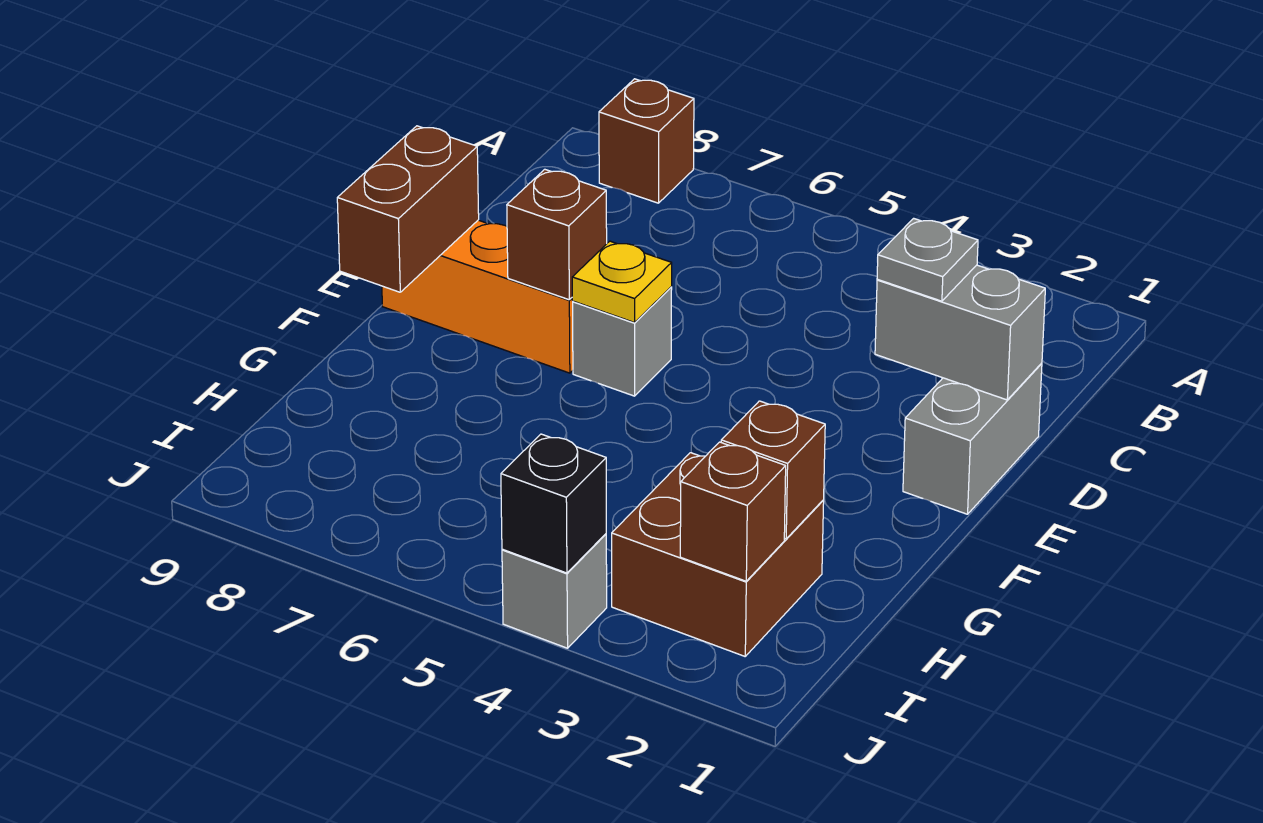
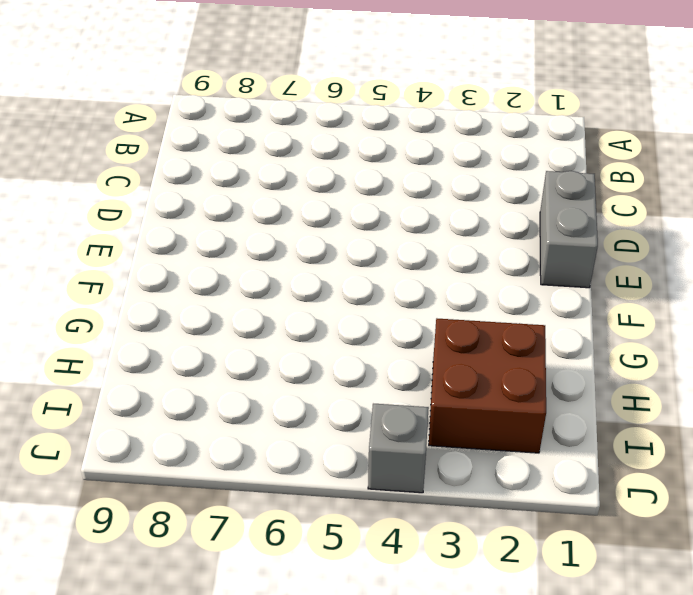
none -> brown 1x1 brick [599,79,694,203]
none -> grey 1x1 brick [573,287,672,396]
none -> orange 1x3 brick [382,220,573,373]

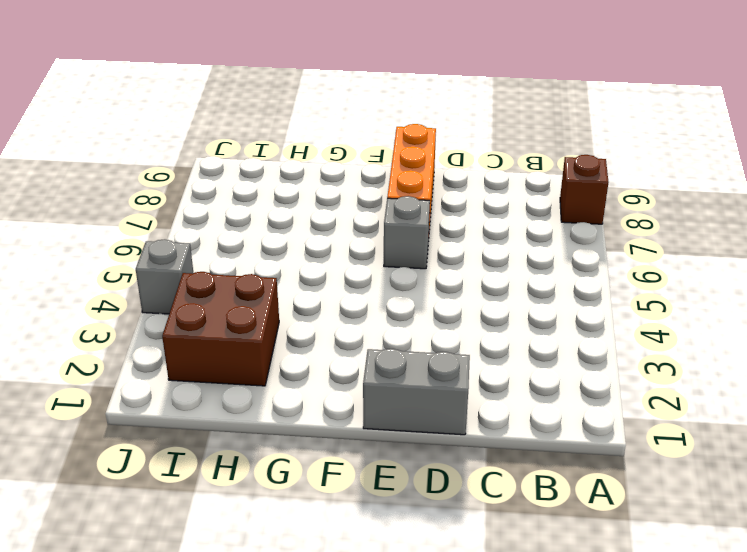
none -> grey 1x2 brick [875,265,1045,400]
none -> yellow 1x1 plate [572,241,672,323]
none -> brown 1x1 brick [507,169,607,300]

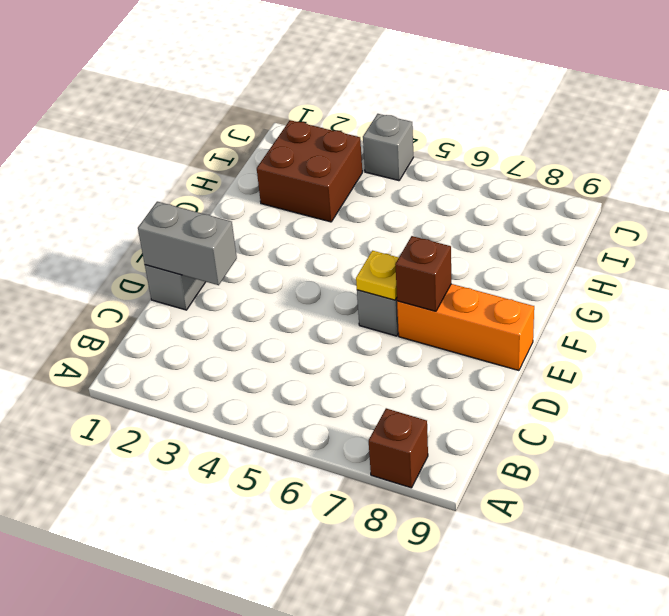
none -> brown 1x2 brick [337,126,479,292]
none -> brown 1x1 brick [721,401,825,539]
none -> brown 1x1 brick [680,442,786,581]

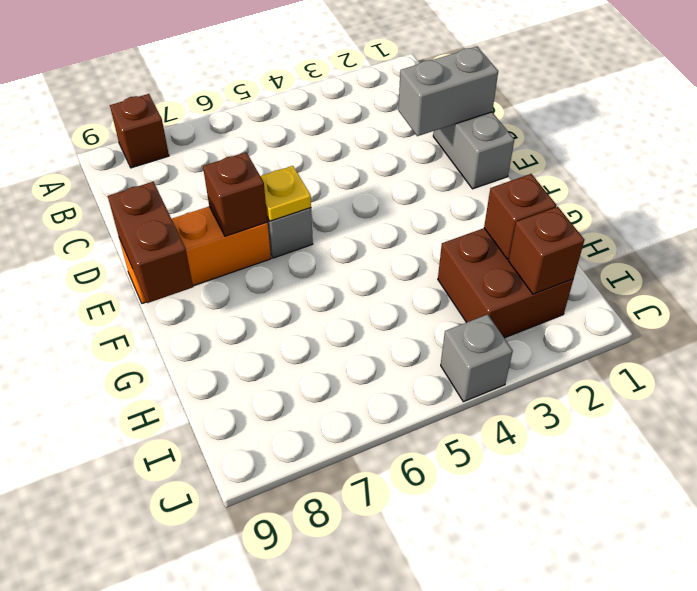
none -> black 1x1 brick [501,434,606,573]
none -> grey 1x1 plate [877,218,978,301]

